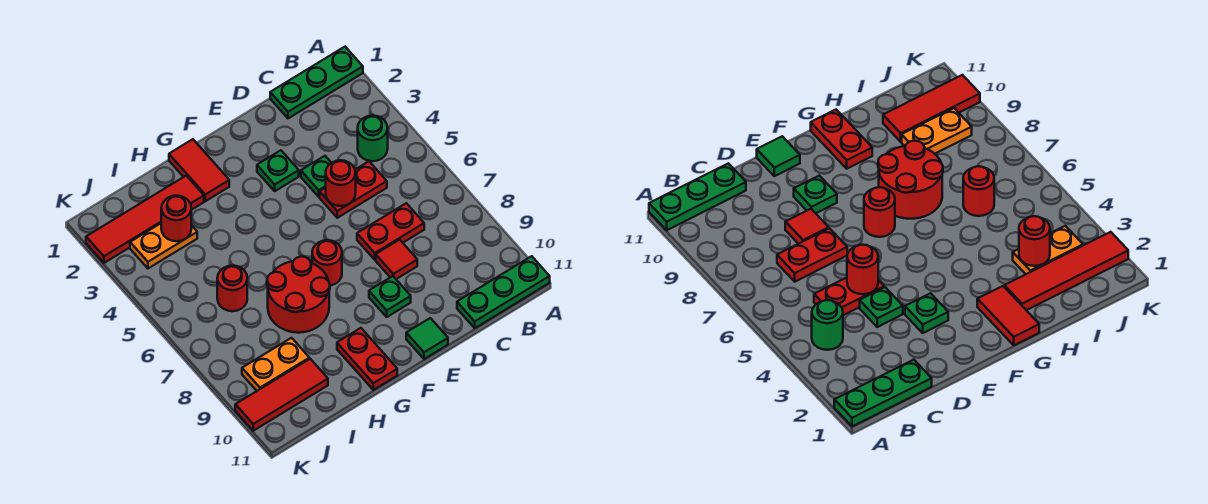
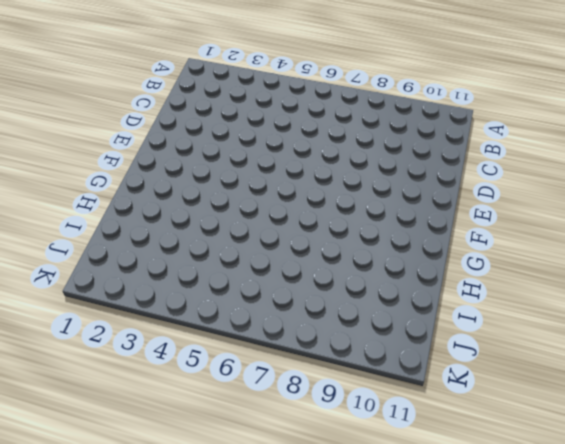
none -> green 1x3 plate [270,47,363,118]
none -> green 1x3 plate [457,256,550,328]
none -> green 1x1 round brick [358,116,388,161]

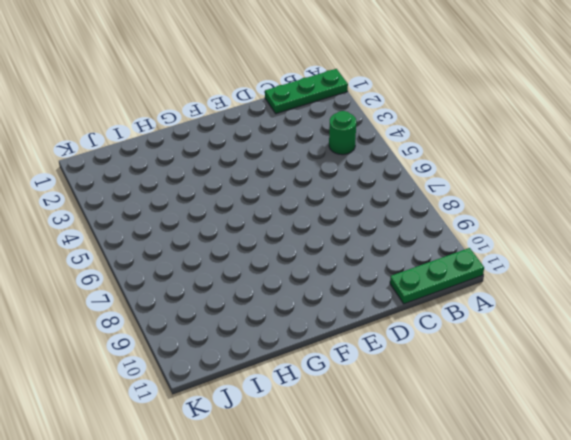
none -> red 1x2 plate [320,161,387,218]
none -> red 1x2 plate [357,203,424,260]
none -> green 1x1 plate [301,156,331,197]

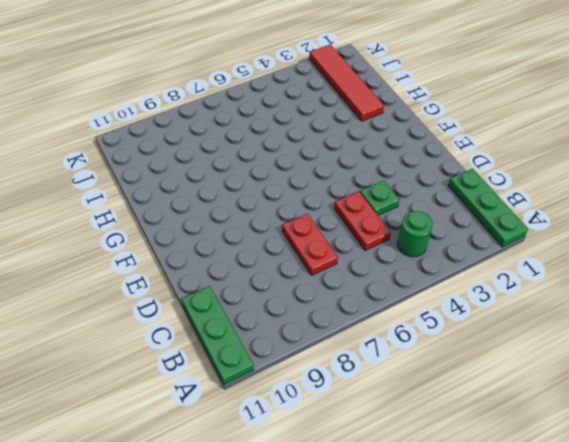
none -> red 1x1 tile [376,240,417,279]
none -> green 1x1 plate [257,150,299,191]
none -> green 1x1 plate [369,276,411,317]

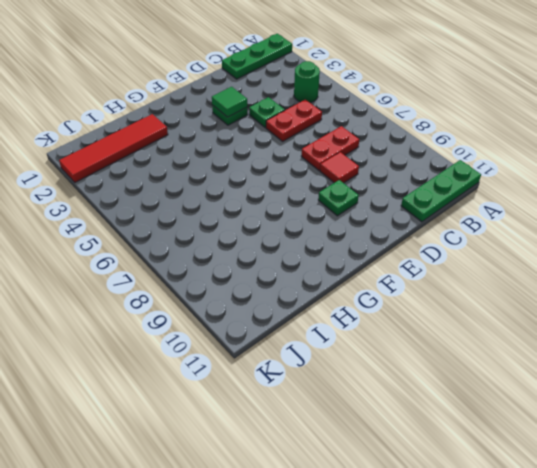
green 1x1 tile [212,87,247,117] -> green 1x1 tile moved to [406,318,448,359]
none -> red 1x1 round brick [312,240,342,286]
none -> red 1x2 tile [169,139,229,201]
none -> red 2x2 round brick [267,256,330,333]

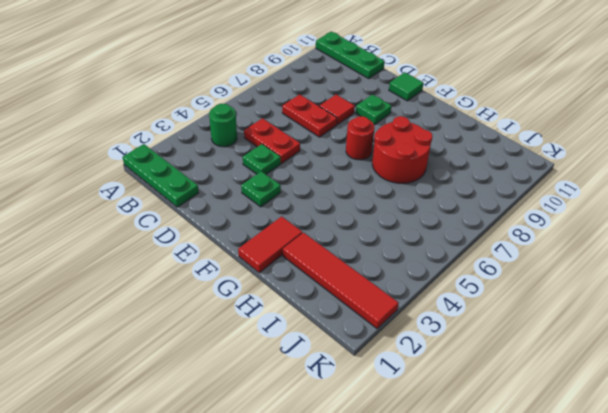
none -> red 1x2 plate [337,328,397,390]
none -> orange 1x2 plate [130,223,197,268]
none -> red 1x1 round brick [217,266,247,311]

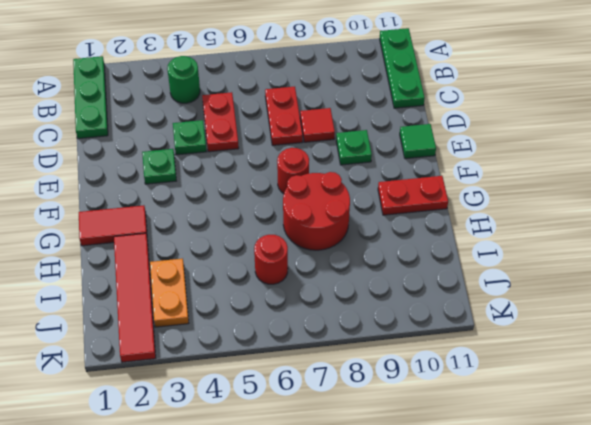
none -> orange 1x2 plate [242,338,309,391]
none -> red 1x3 tile [235,359,328,431]
none -> red 1x1 round brick [326,160,356,206]

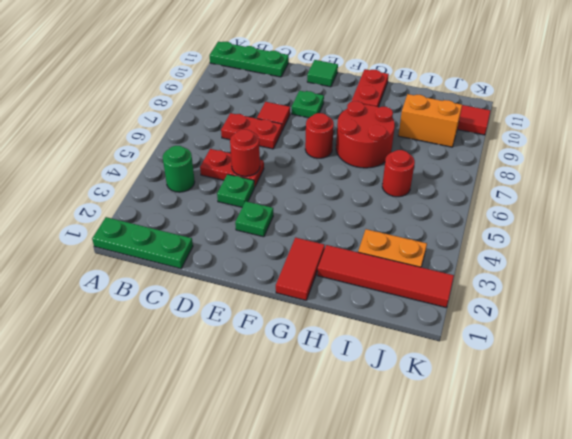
orange 1x2 brick [398,94,462,147] -> orange 1x2 plate [242,338,309,391]
none -> red 1x1 round brick [161,196,191,241]

